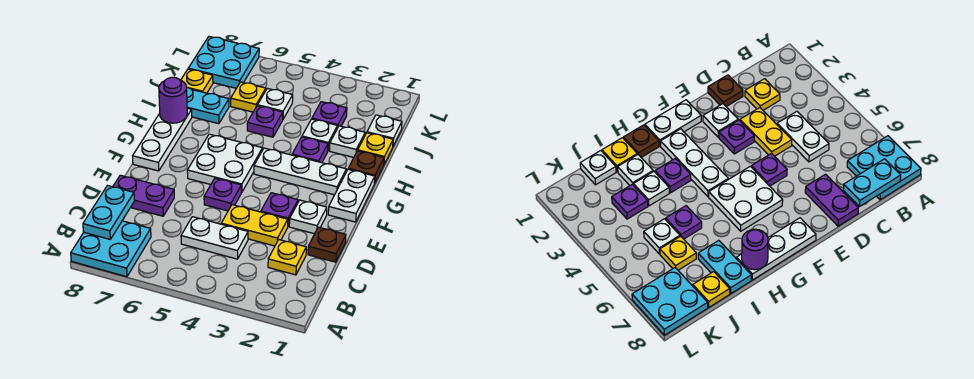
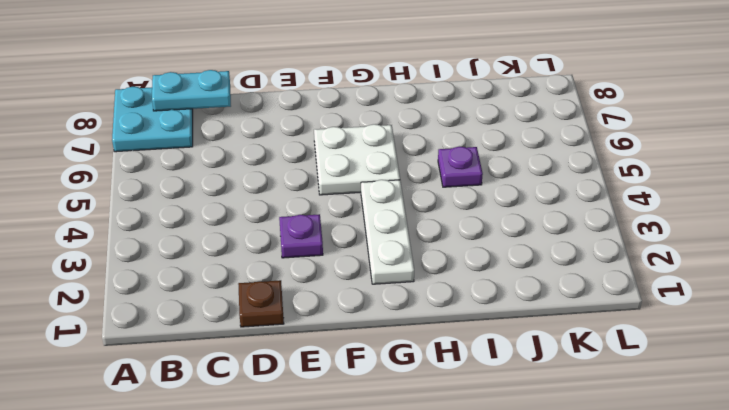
none -> yellow 1x1 plate [268,240,306,275]
none -> white 1x2 plate [181,217,248,259]
none -> yellow 1x2 plate [221,205,288,246]

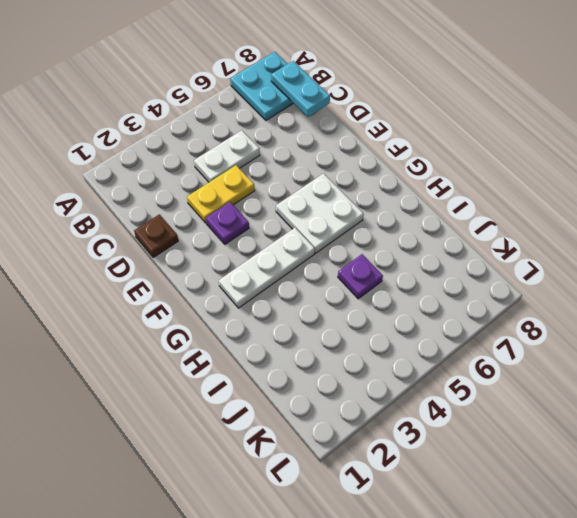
none -> yellow 1x1 plate [268,240,306,275]
none -> purple 1x2 plate [113,175,174,216]
none -> white 1x1 plate [289,200,327,234]

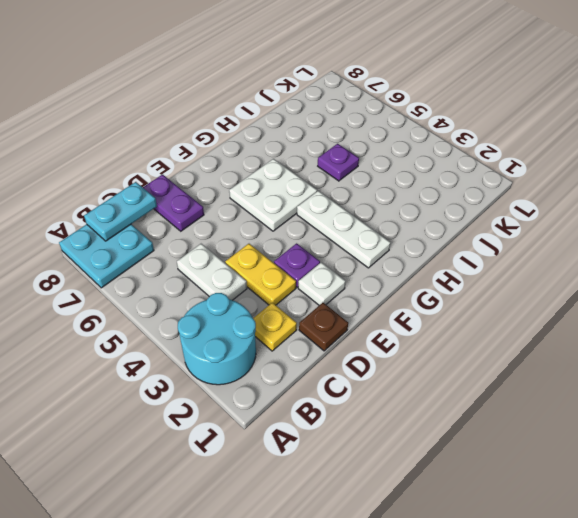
cyan 2x2 round brick [178,293,256,385] -> none
none -> purple 1x1 plate [204,178,241,211]
none -> white 1x2 plate [328,169,375,222]
none -> white 1x3 plate [133,108,192,171]

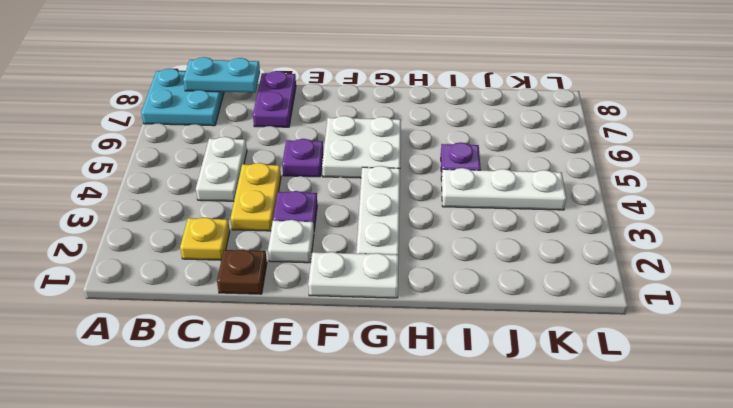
white 1x3 plate [441,168,566,210] -> white 1x3 plate moved to [133,108,192,171]
none -> brown 1x1 plate [348,151,384,183]
none -> purple 1x1 plate [292,137,328,163]
none -> yellow 1x1 plate [358,133,393,164]

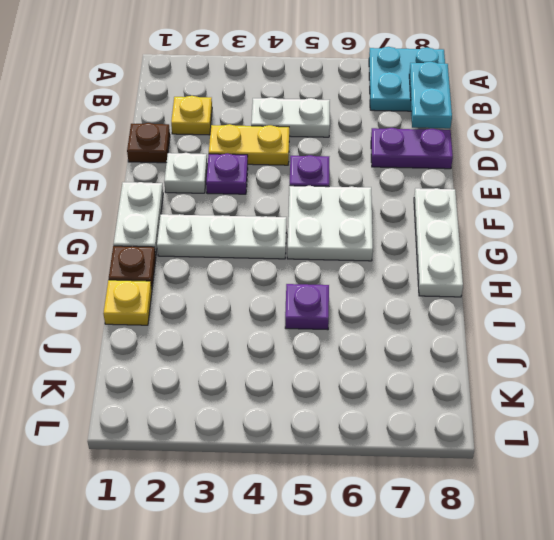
none -> purple 1x1 plate [292,137,328,163]
none -> white 1x1 plate [330,126,365,157]
none -> white 1x1 plate [302,119,338,150]

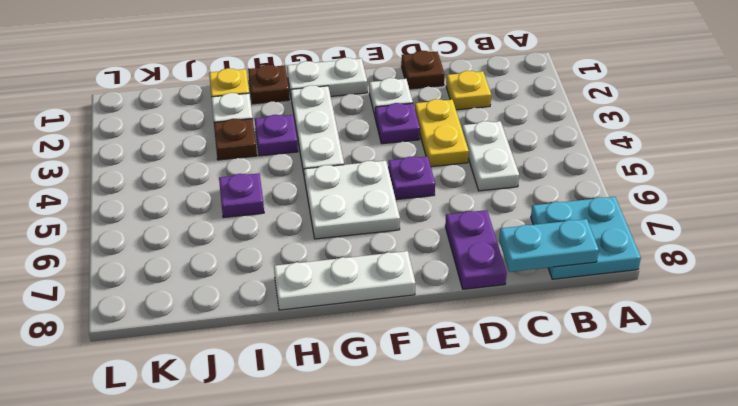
brown 1x1 plate [214,119,257,160] -> white 1x1 plate [302,119,338,150]
none -> cyan 1x2 plate [187,87,229,124]
none -> white 1x1 plate [367,115,402,146]
none -> purple 1x1 plate [312,102,347,128]

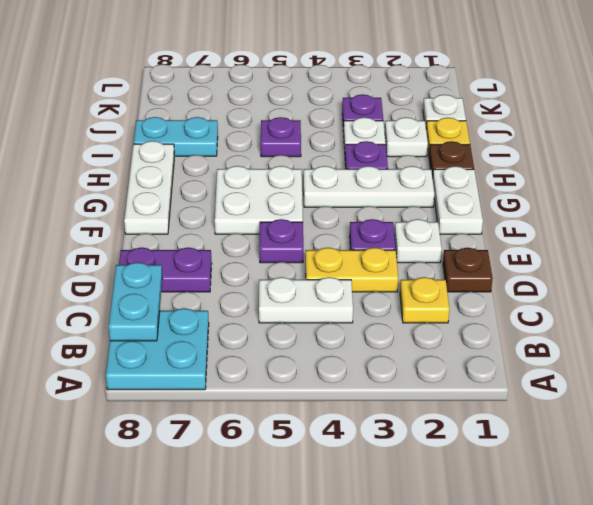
none -> white 1x1 plate [258,88,293,119]
none -> yellow 1x1 plate [231,82,266,112]
none -> yellow 1x1 plate [181,69,213,93]

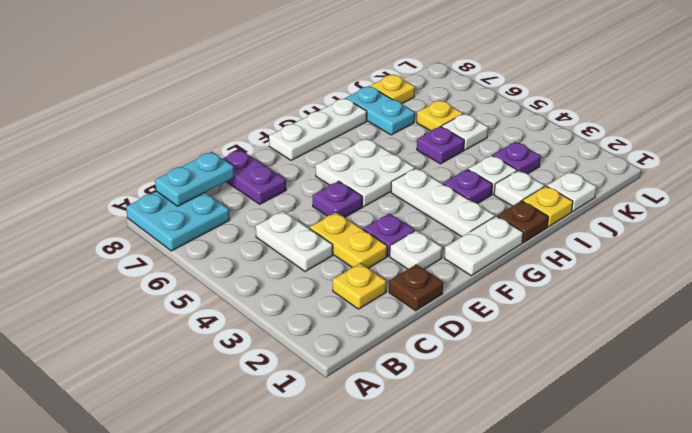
none -> cyan 2x2 plate [188,37,259,88]
none -> purple 1x1 round brick [159,77,187,123]

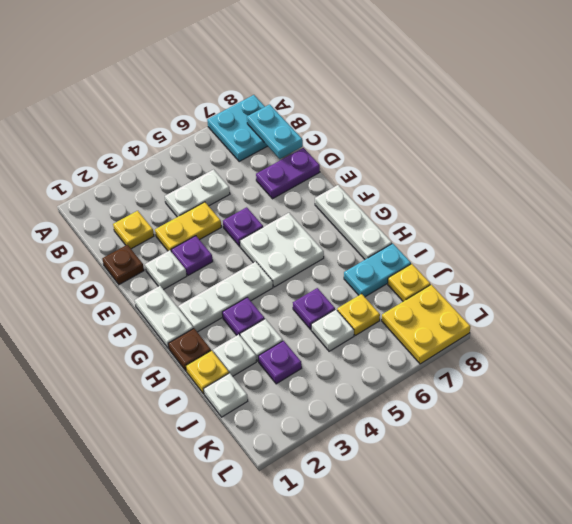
yellow 2x2 plate [382,285,470,364] -> cyan 2x2 plate [188,37,259,88]
none -> purple 1x1 round brick [159,77,187,123]

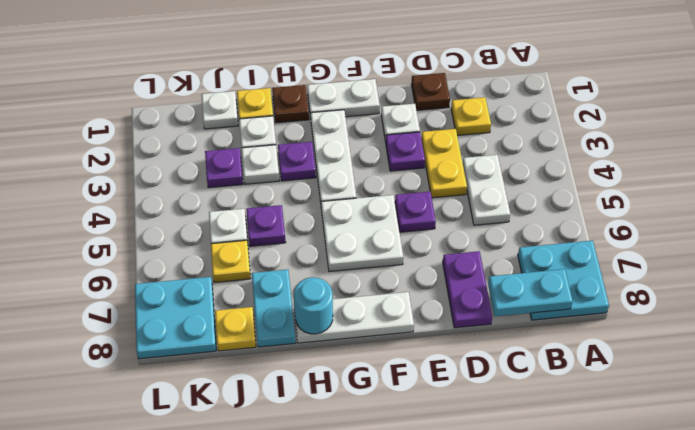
cyan 1x1 round brick [294,277,333,334] -> purple 1x1 round brick [159,77,187,123]

